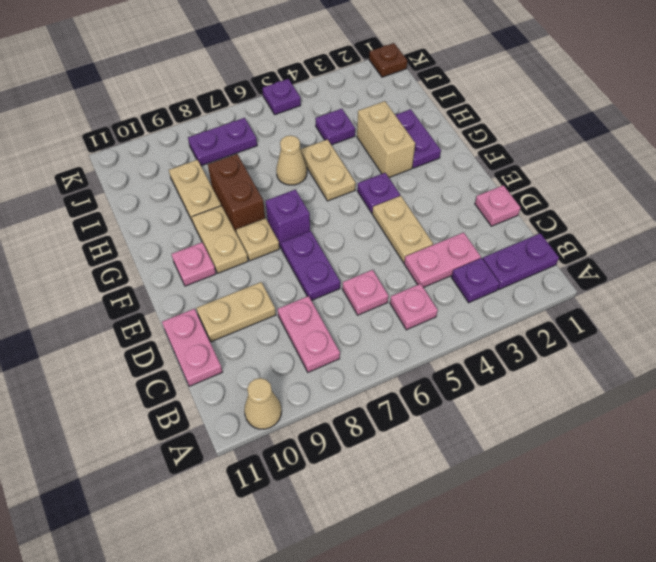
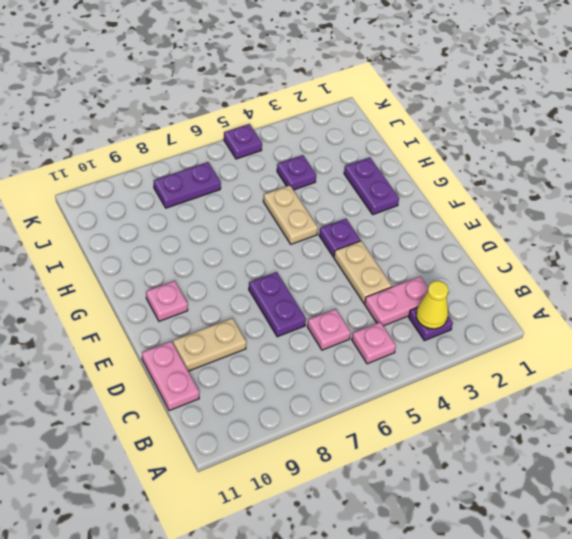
yellow 1x1 cone [416,281,449,329] -> none
none -> tan 1x1 cone [244,378,281,429]
none -> purple 1x2 plate [483,233,559,289]
none -> pink 1x2 plate [278,296,340,372]

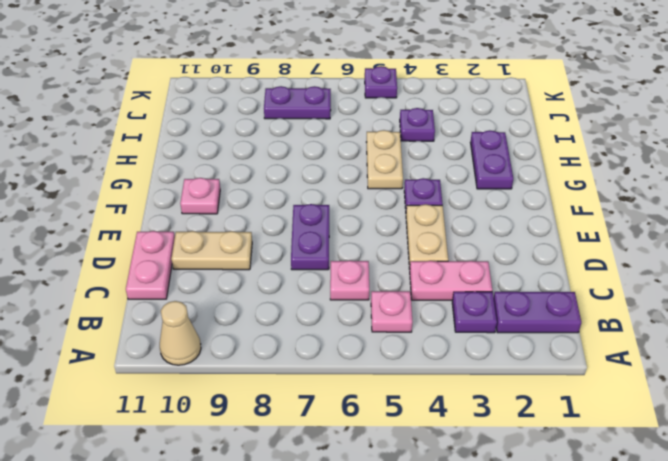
none -> pink 1x2 plate [278,296,340,372]
none -> pink 1x1 plate [475,185,520,226]
none -> purple 1x1 brick [266,190,310,249]

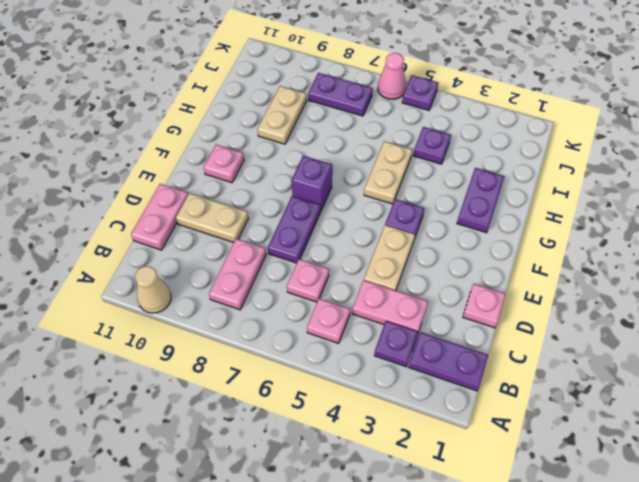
pink 1x1 cone [378,53,406,99] -> none
none -> tan 1x1 plate [236,218,279,261]
none -> tan 1x2 plate [192,206,248,273]
none -> tan 1x2 brick [357,101,415,177]

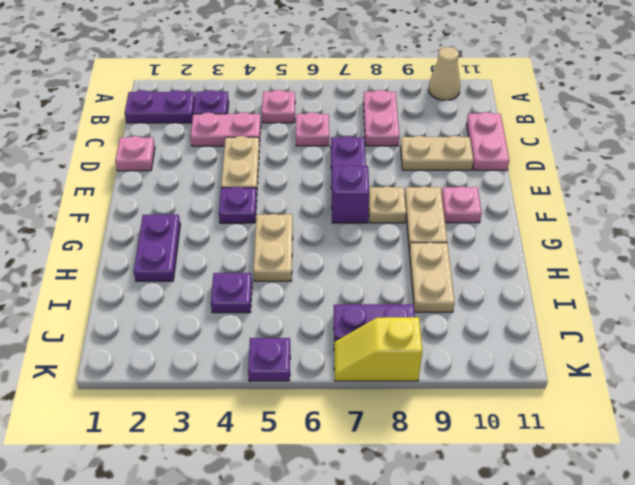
yellow 1x2 slope [334,317,422,381] -> none
none -> tan 1x2 brick [357,101,415,177]
none -> brown 1x2 brick [208,154,265,234]
none -> tan 1x1 cone [276,136,307,185]

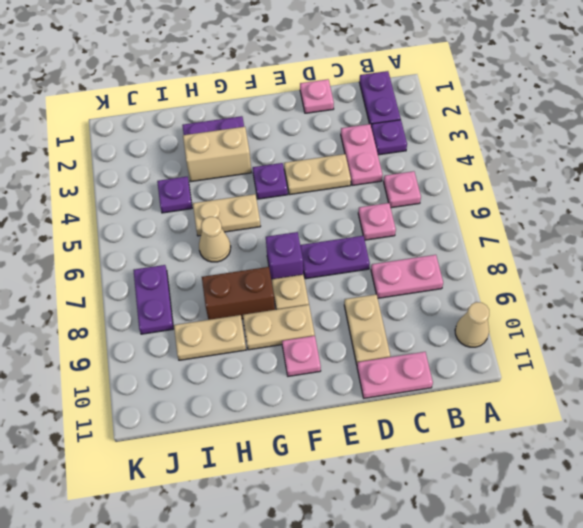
none -> brown 1x1 plate [369,43,407,77]
none -> purple 1x1 plate [262,79,301,115]

